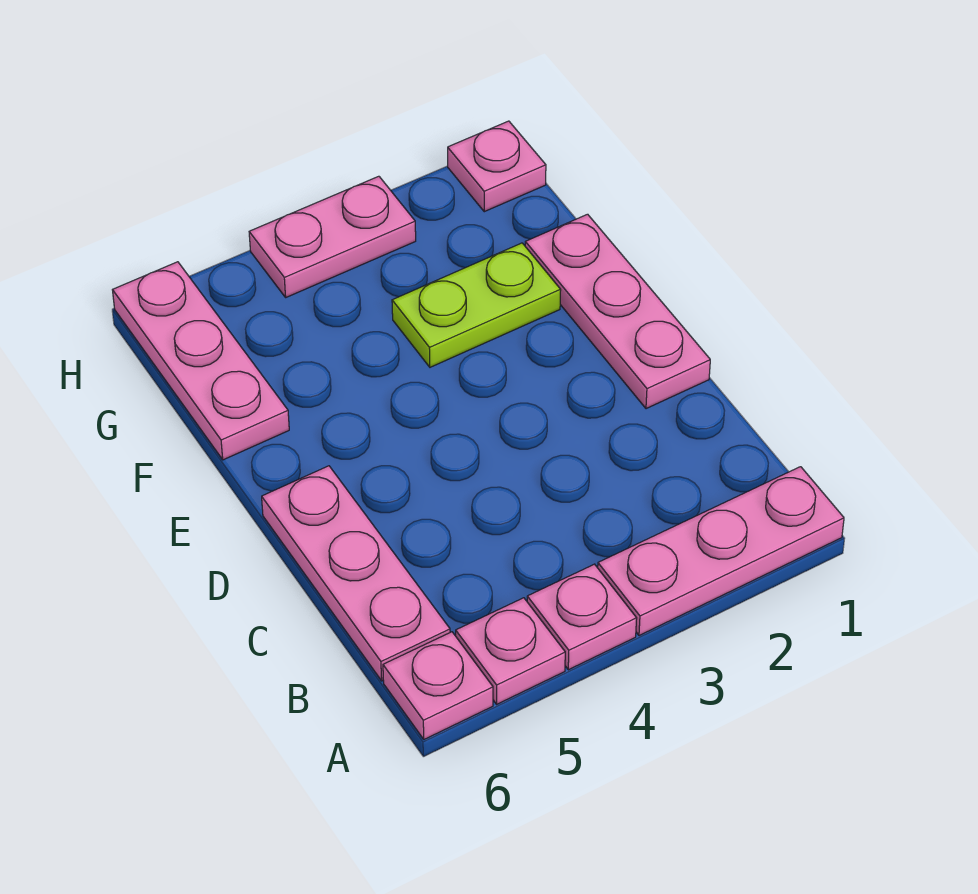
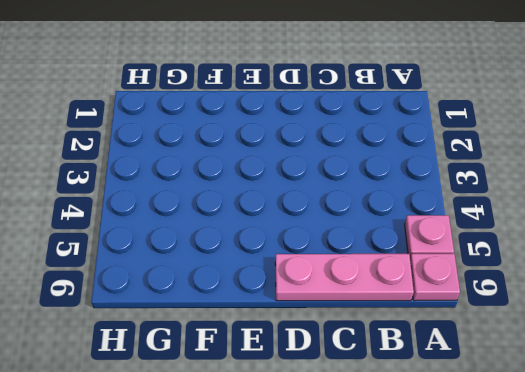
none -> pink 1x3 plate [598,467,844,636]
none -> pink 1x1 plate [527,564,637,670]

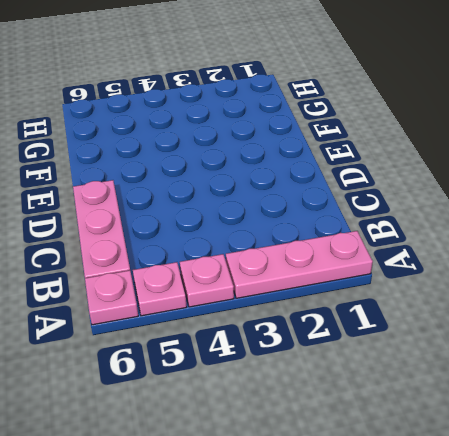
none -> pink 1x3 plate [525,214,710,409]
none -> lime 1x2 plate [392,243,561,367]

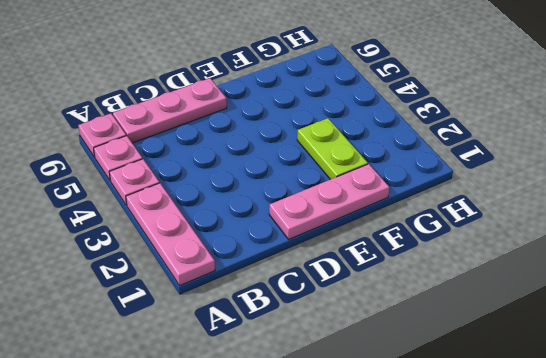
none -> pink 1x3 plate [113,262,289,460]
none -> pink 1x1 plate [448,121,546,212]

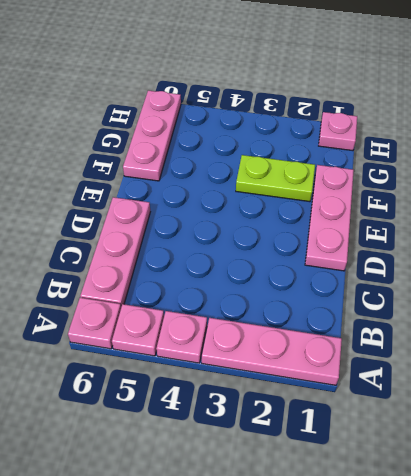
none -> pink 1x2 plate [249,176,416,297]

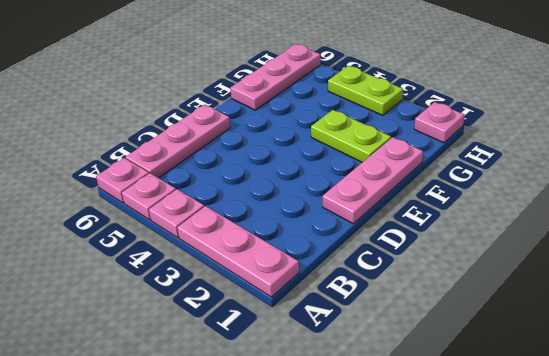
lime 1x2 plate [328,66,403,115] -> pink 1x2 plate [249,176,416,297]

